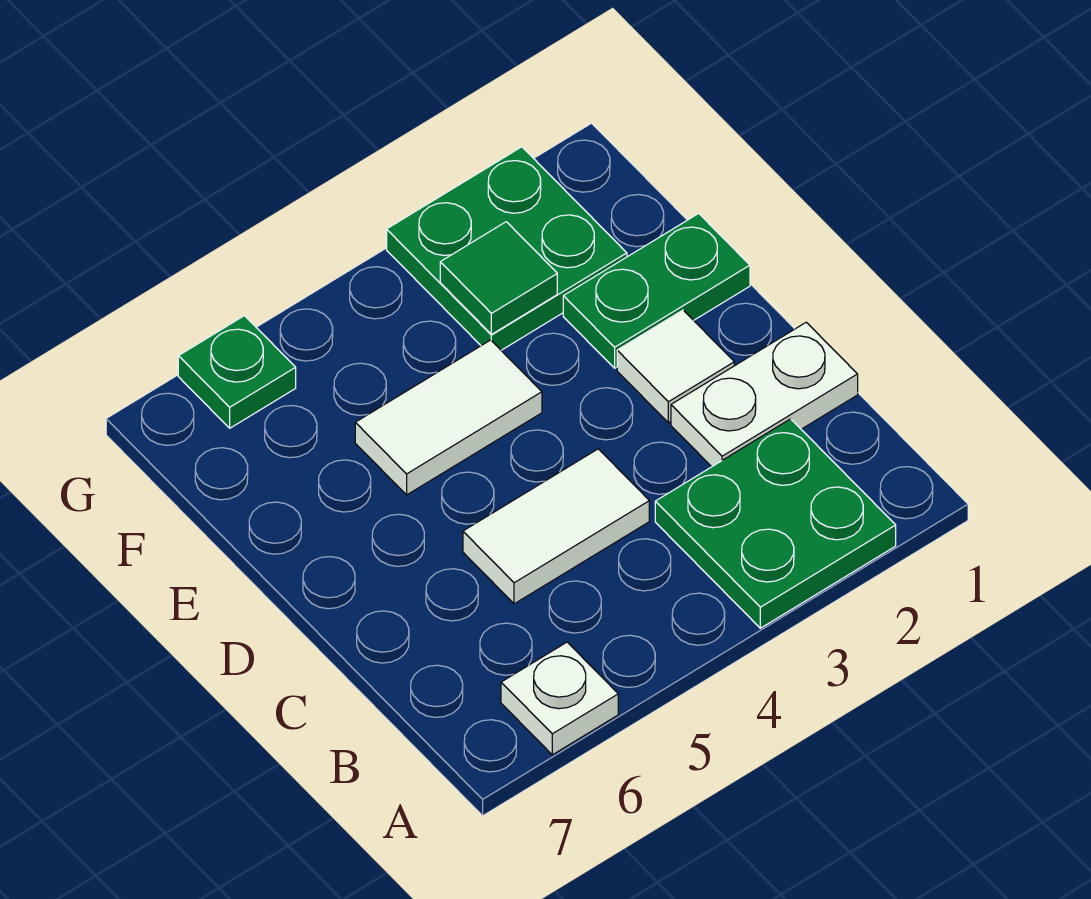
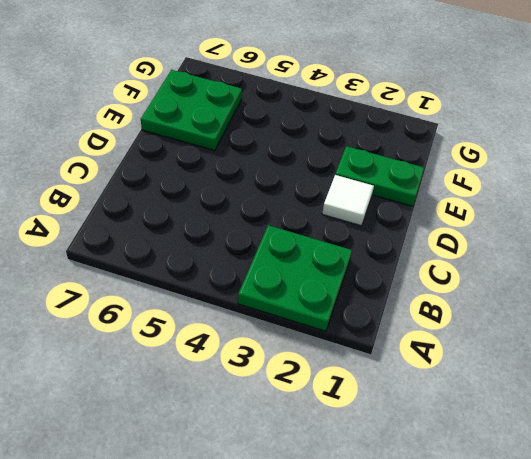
green 2x2 plate [141,70,242,151] -> green 2x2 plate moved to [387,147,627,350]
none -> white 1x1 plate [501,642,618,755]
none -> white 1x2 plate [671,322,858,467]

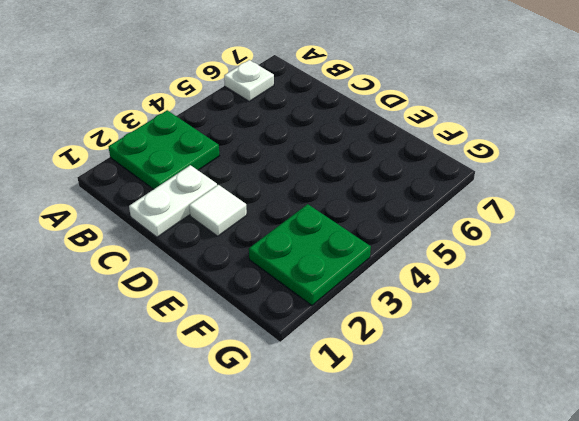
none -> white 1x2 tile [463,449,649,604]
none -> green 1x2 plate [563,213,750,368]

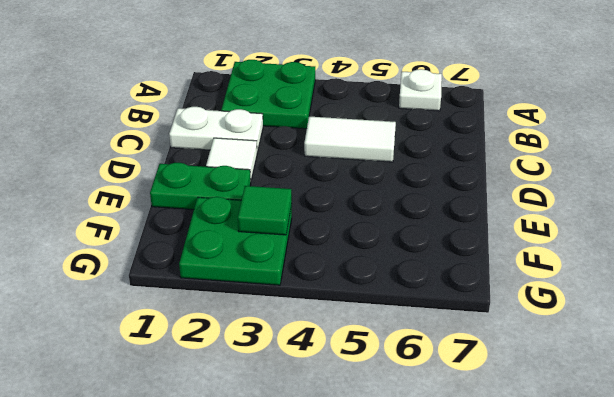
none -> white 1x2 tile [355,340,542,495]
none -> green 1x1 plate [178,316,296,428]

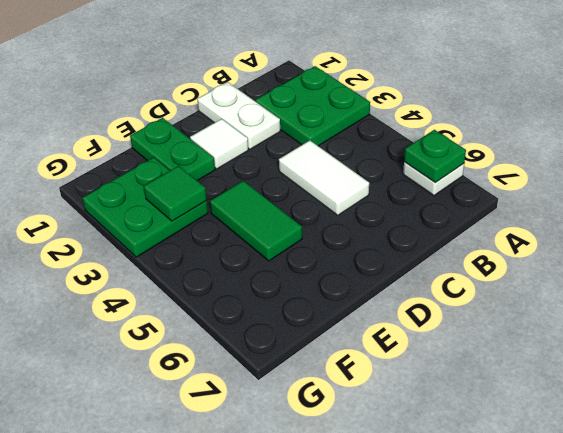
green 1x1 plate [404,130,466,183] -> green 1x1 plate moved to [178,316,296,428]
green 1x2 tile [210,181,302,261] -> white 1x2 tile [355,340,542,495]

